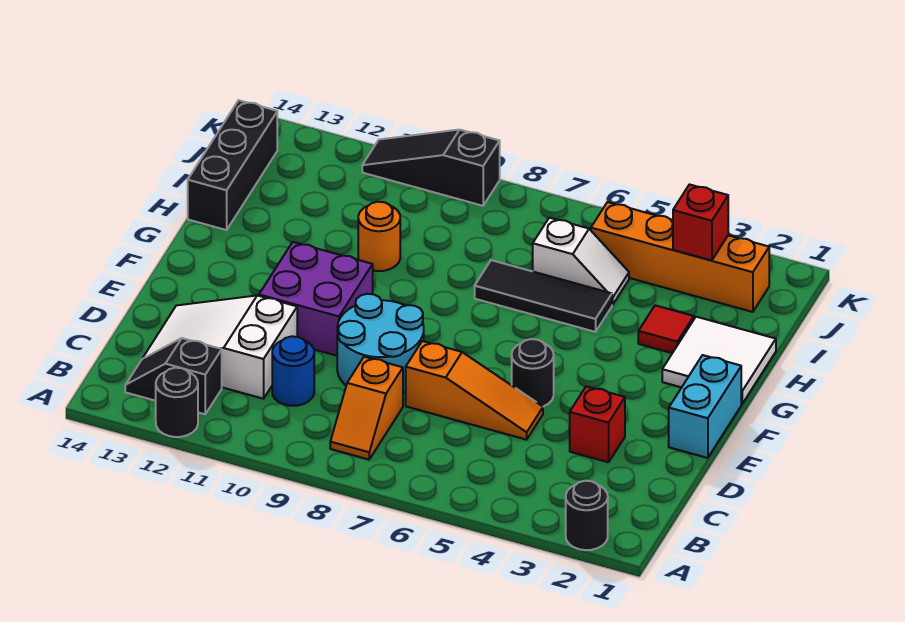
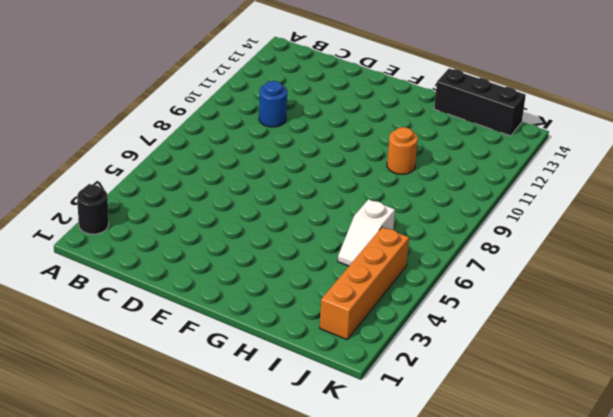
none -> black 1x1 round brick [156,368,198,437]
none -> orange 1x2 slope [330,357,403,459]
none -> black 1x2 slope [125,338,222,414]

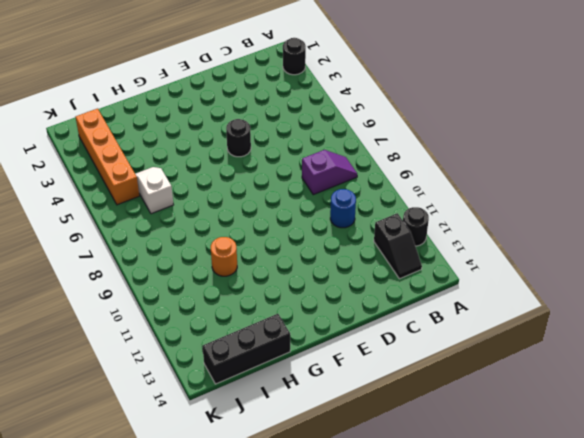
purple 1x2 slope [302,150,357,195] -> orange 1x2 slope [330,357,403,459]
none -> white 2x3 slope [143,296,297,399]
none -> red 1x1 brick [570,386,625,462]
none -> orange 1x3 slope [406,341,543,440]

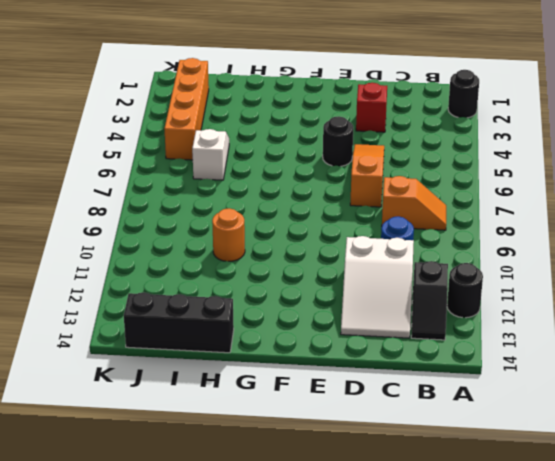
none -> cyan 2x2 round brick [337,294,424,393]
none -> cyan 1x2 brick [669,355,741,458]
none -> purple 2x2 brick [259,242,373,356]

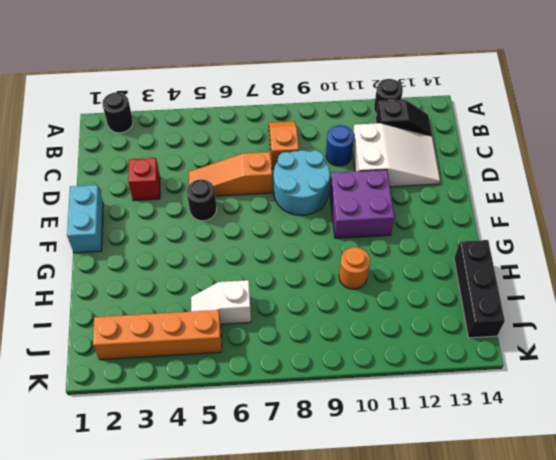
none -> white 2x2 tile [662,317,776,404]
none -> red 1x1 tile [638,305,694,353]
none -> black 1x3 tile [475,260,612,332]

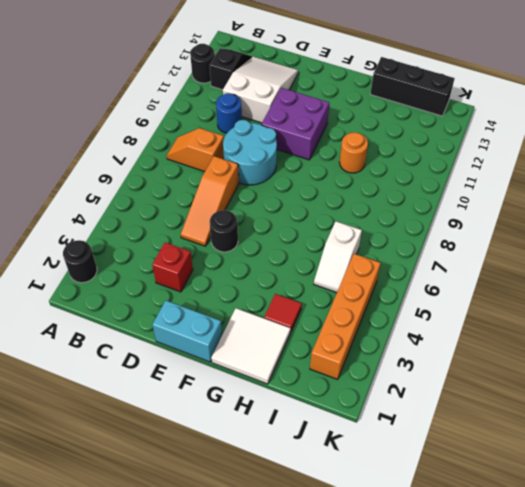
none -> black 1x3 tile [475,260,612,332]
none -> black 1x3 slope [362,130,500,206]
none -> red 1x1 brick [673,185,728,260]

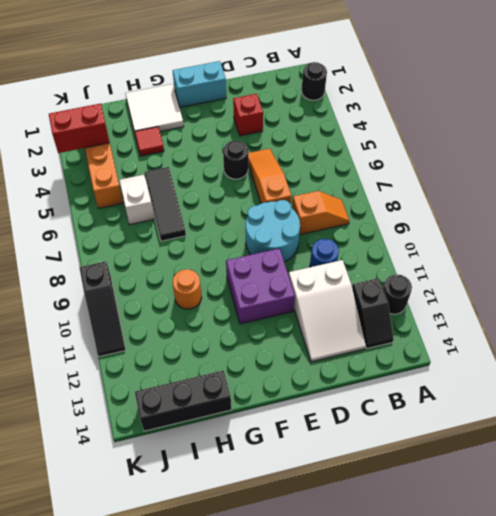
red 1x2 brick [49,103,110,153] -> red 1x1 brick [673,185,728,260]

